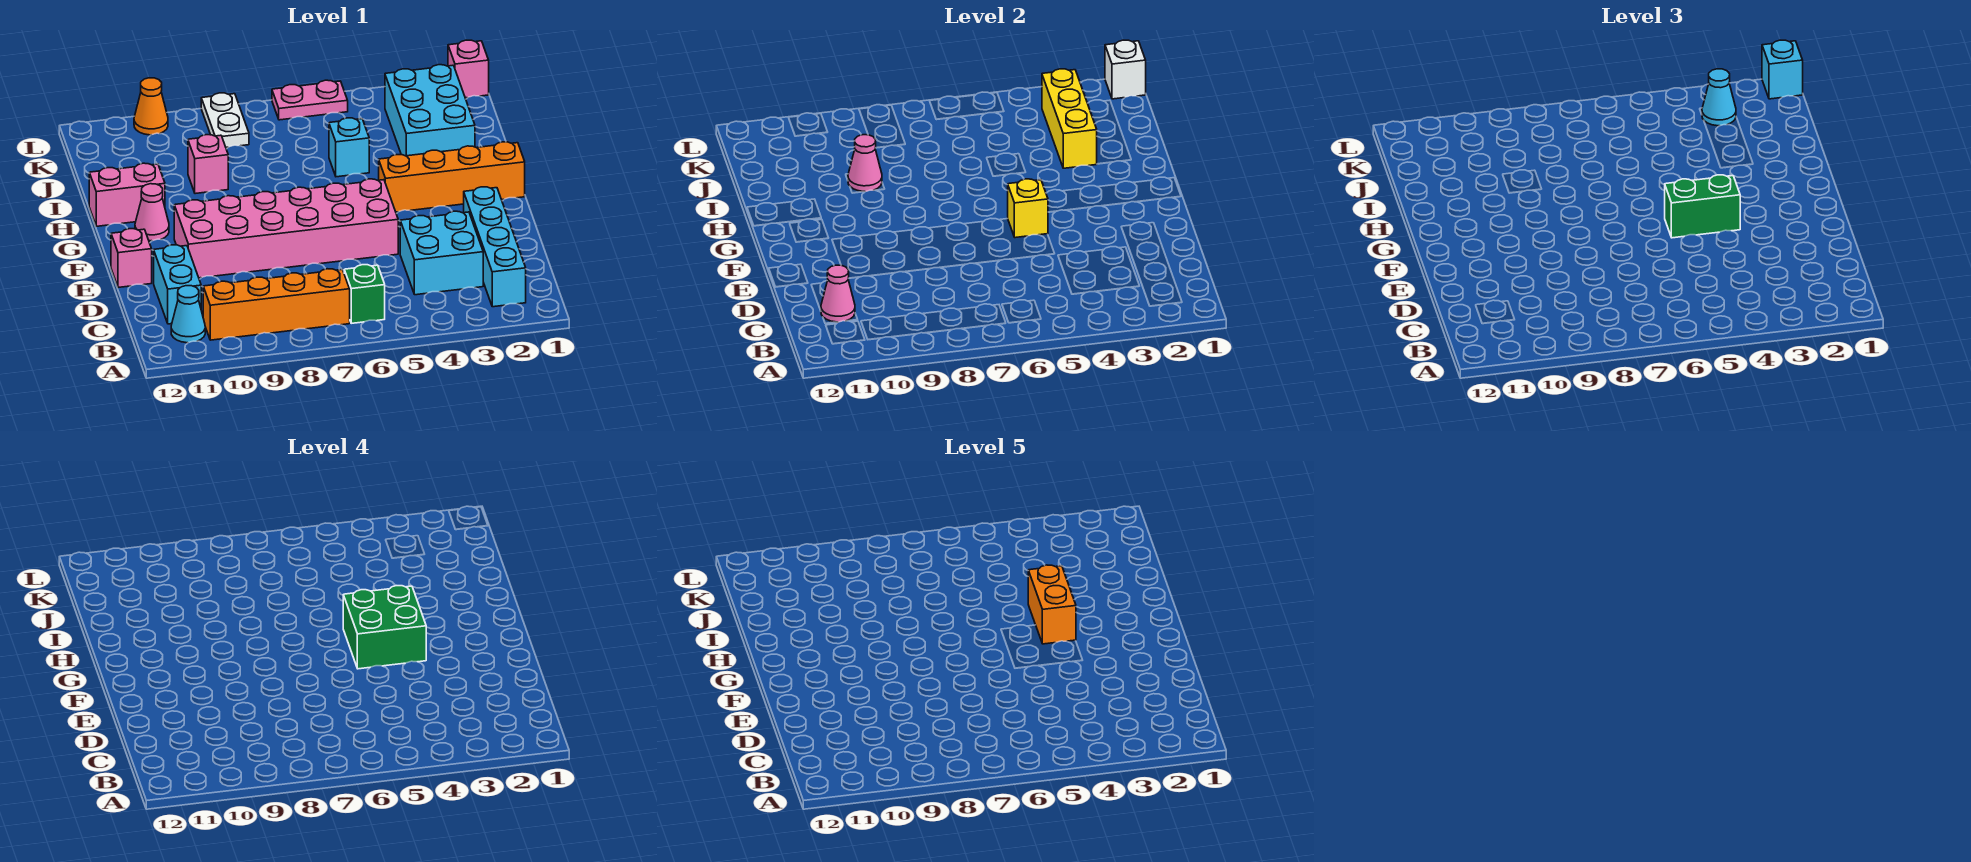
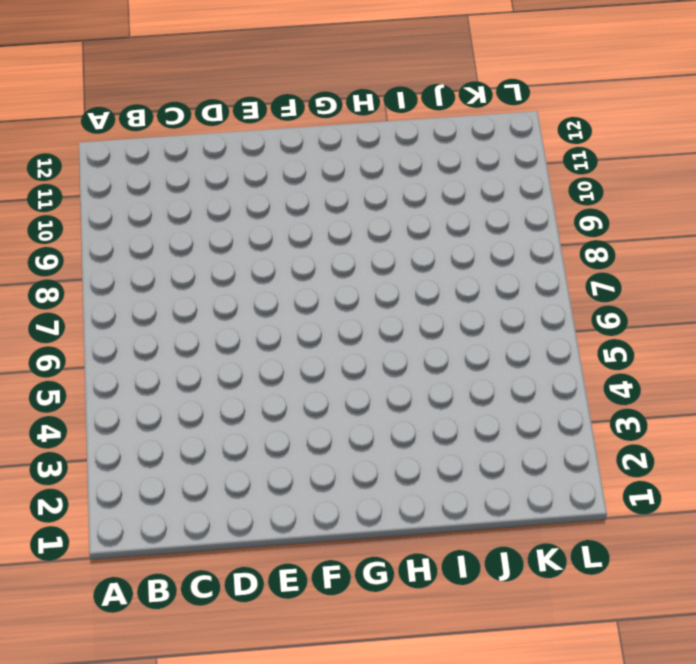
none -> cyan 1x4 brick [464,187,526,307]
none -> green 1x1 brick [344,265,385,323]
none -> orange 1x4 brick [203,269,350,340]

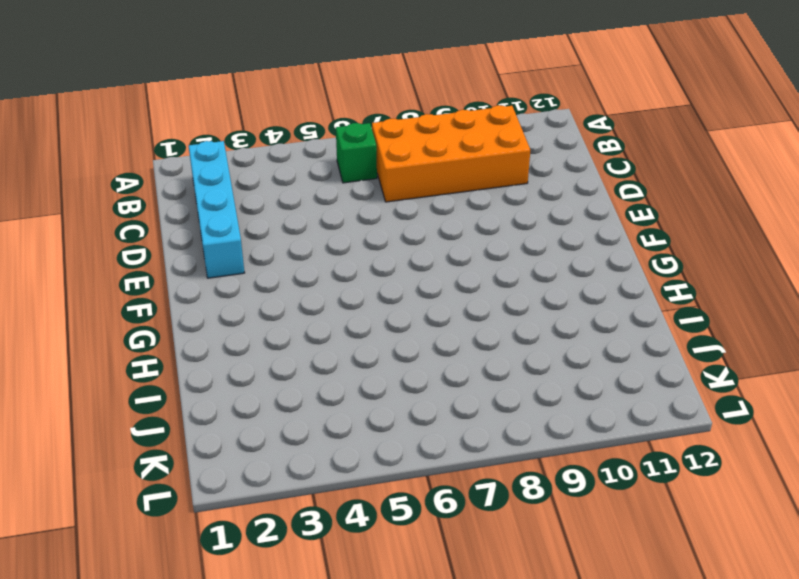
orange 2x4 brick [372,105,530,202] -> orange 1x4 brick [203,269,350,340]
none -> cyan 1x1 cone [171,286,205,343]
none -> cyan 2x2 brick [400,211,483,295]
none -> cyan 1x2 brick [154,245,201,324]

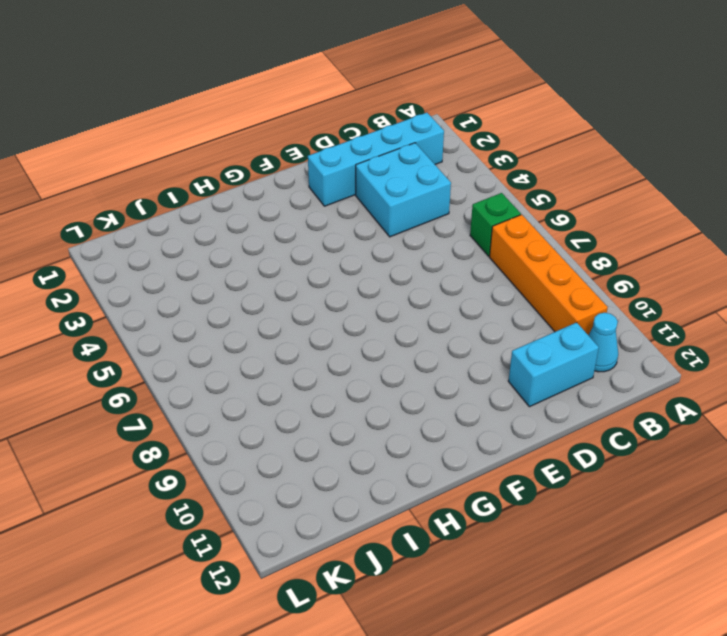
none -> pink 2x6 brick [174,179,398,278]
none -> pink 1x1 brick [111,229,152,288]
none -> orange 1x4 brick [379,142,525,212]

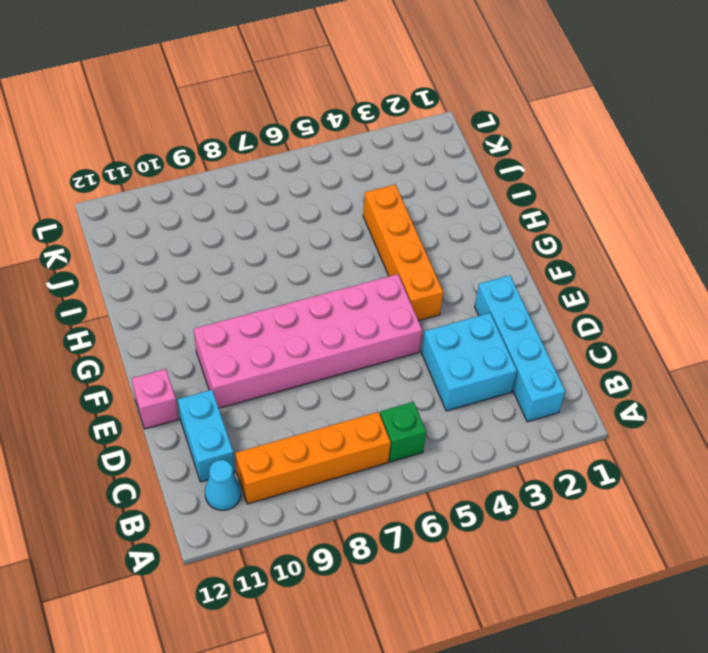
orange 1x4 brick [363,185,443,321] -> orange 1x4 brick turned to [379,142,525,212]
none -> pink 1x1 cone [135,184,169,241]
none -> pink 1x2 brick [89,163,165,226]
none -> cyan 2x3 brick [385,65,475,156]

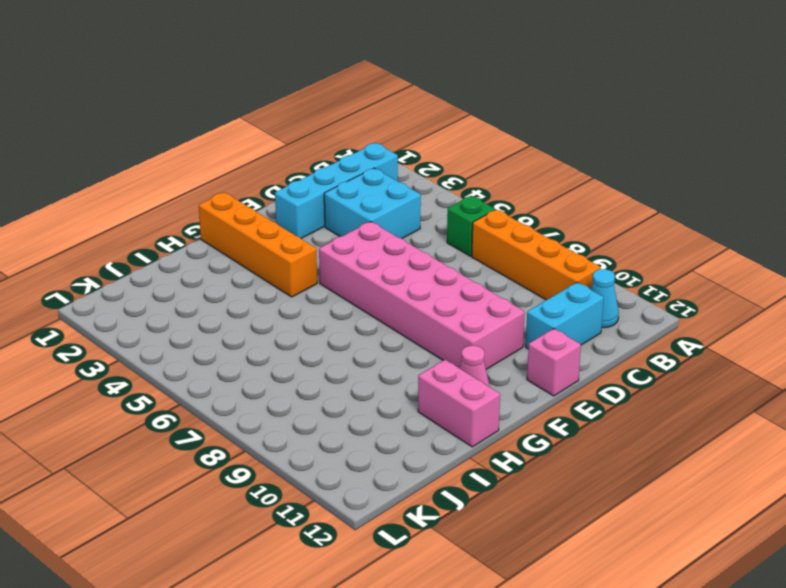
none -> cyan 2x3 brick [385,65,475,156]
none -> cyan 1x1 brick [329,118,369,177]
none -> pink 1x1 brick [188,135,228,194]

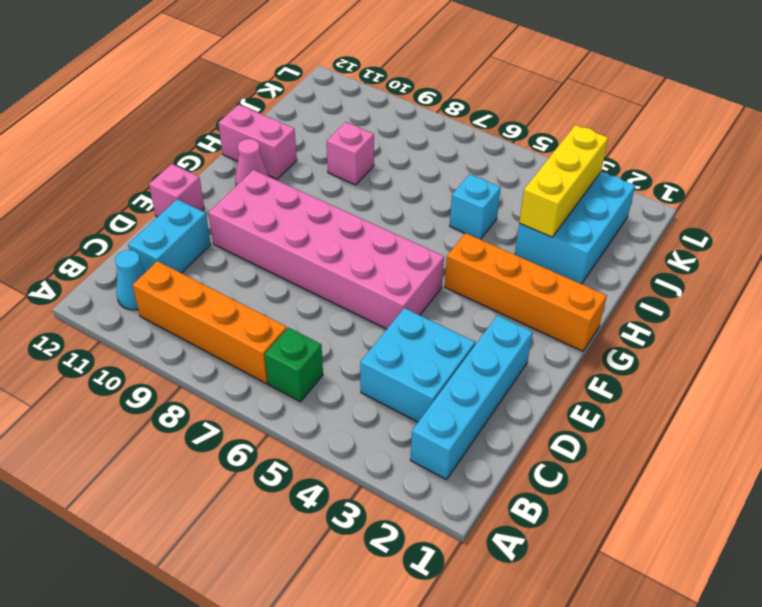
none -> white 1x2 plate [201,93,249,147]
none -> pink 1x1 brick [448,40,489,98]
none -> pink 1x2 plate [272,80,348,120]

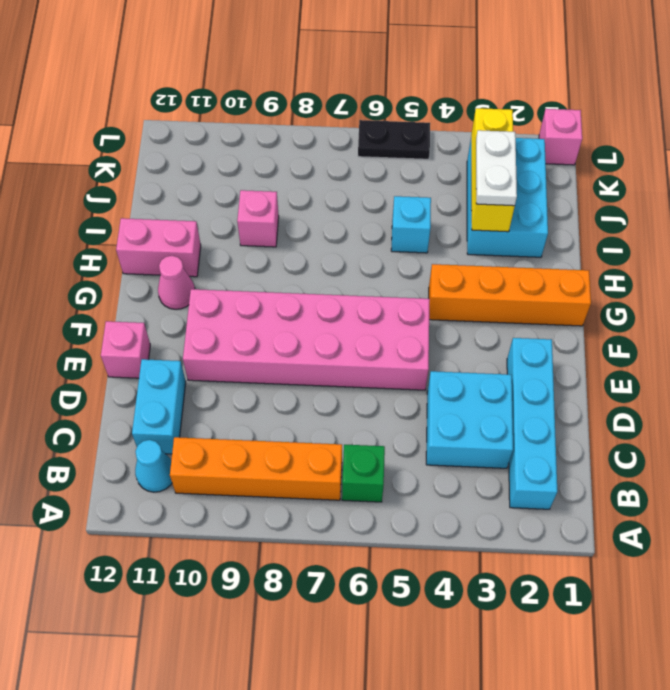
white 1x2 plate [476,130,517,206] -> white 1x2 plate moved to [201,93,249,147]
black 1x2 plate [358,120,430,159] -> pink 1x2 plate [272,80,348,120]
none -> orange 1x1 cone [134,78,168,135]
none -> pink 1x1 cone [821,265,855,322]
none -> yellow 1x1 brick [1008,179,1048,238]

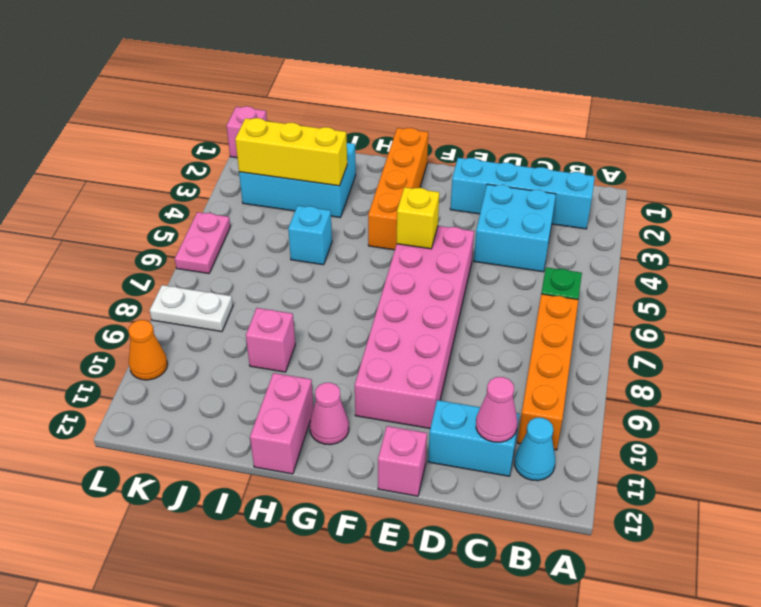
none -> pink 1x1 cone [848,135,882,192]
none -> white 1x1 brick [1105,40,1146,99]
none -> green 1x2 brick [1665,175,1740,238]

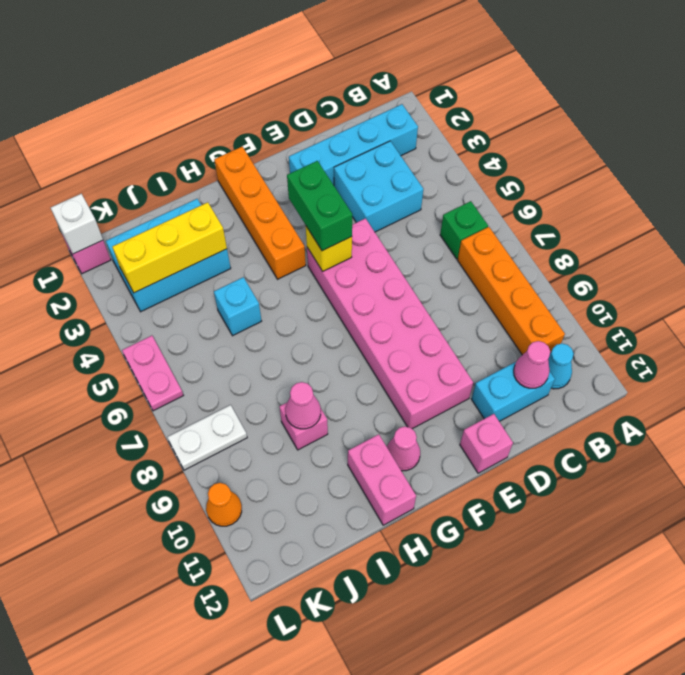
none -> cyan 1x1 cone [1702,69,1736,126]
none -> cyan 1x1 brick [1762,40,1803,99]
none -> green 2x2 brick [343,586,426,669]

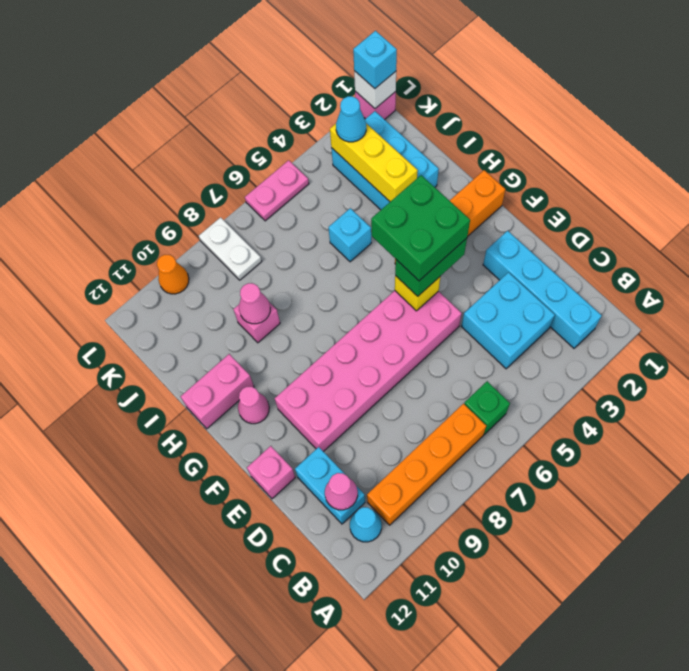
none -> orange 1x2 brick [1028,565,1076,644]

